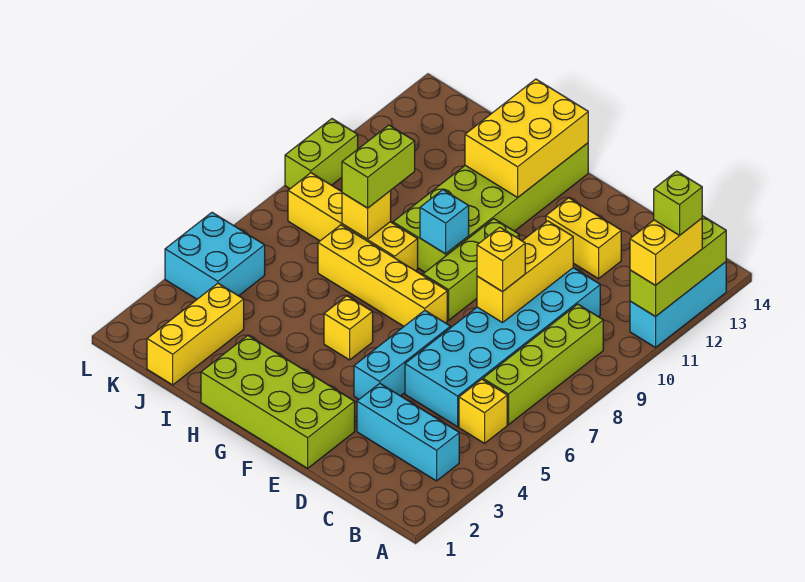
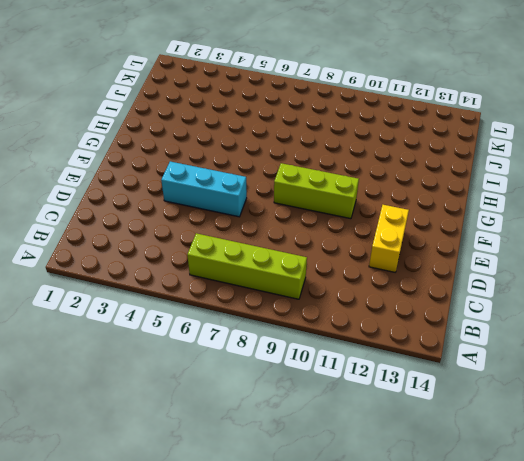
none -> cyan 1x3 brick [630,262,726,348]
none -> cyan 1x3 brick [357,383,459,481]
none -> yellow 1x1 brick [459,379,507,443]

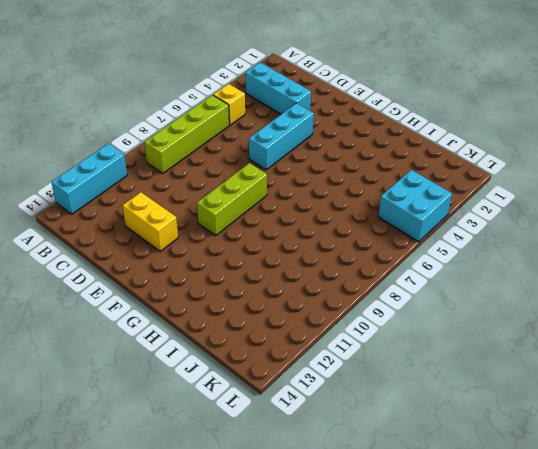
none -> cyan 2x6 brick [405,268,600,427]
none -> lime 2x4 brick [201,336,355,468]
none -> yellow 1x4 brick [318,225,447,326]

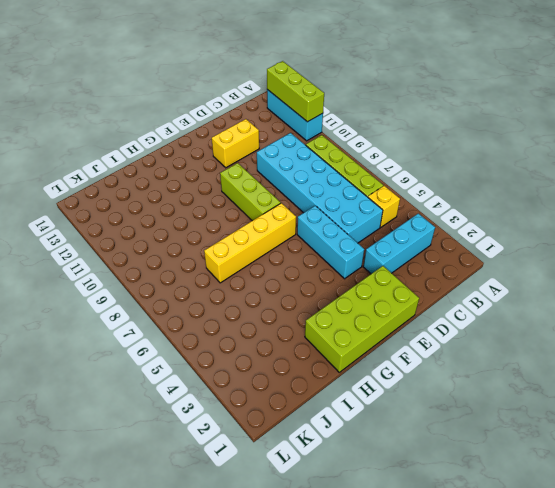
none -> yellow 1x1 brick [324,296,373,360]
none -> lime 2x6 brick [393,143,588,272]
none -> yellow 1x4 brick [288,173,418,271]

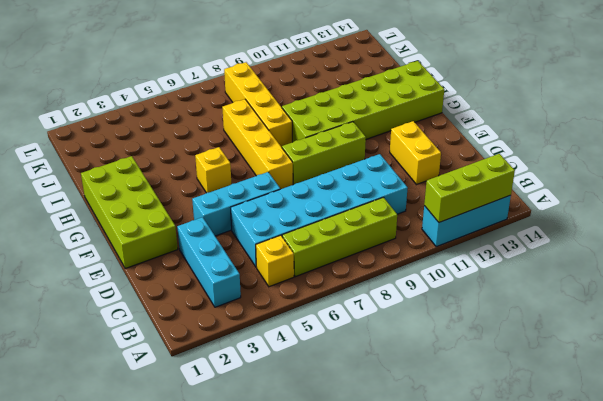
none -> yellow 1x3 brick [147,283,244,385]
none -> cyan 2x2 brick [165,213,265,299]
none -> lime 1x2 brick [285,119,358,189]

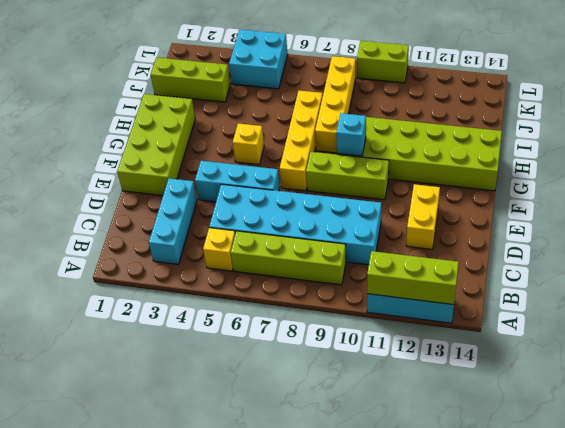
lime 1x3 brick [151,58,230,102] -> yellow 1x3 brick [147,283,244,385]
none -> yellow 1x3 brick [477,221,573,323]
none -> yellow 2x3 brick [465,79,588,197]
none -> yellow 1x1 brick [342,191,391,239]

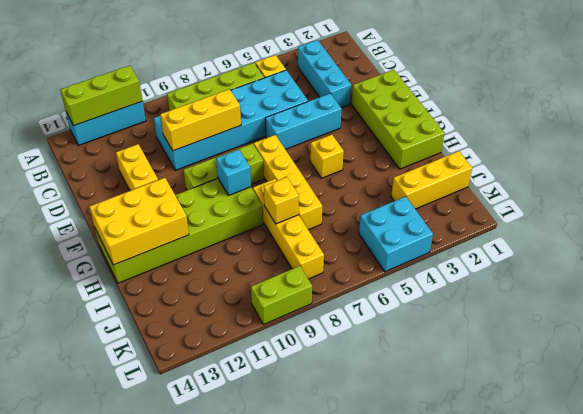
none -> yellow 1x2 brick [630,218,702,285]
none -> yellow 1x1 brick [477,227,525,292]
none -> lime 1x2 brick [342,125,415,208]

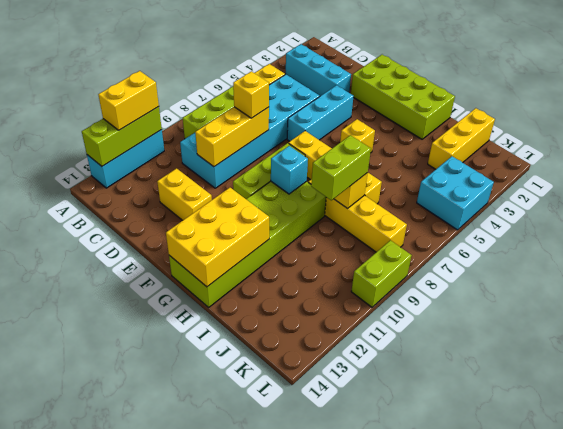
none -> lime 1x1 brick [654,171,702,235]

